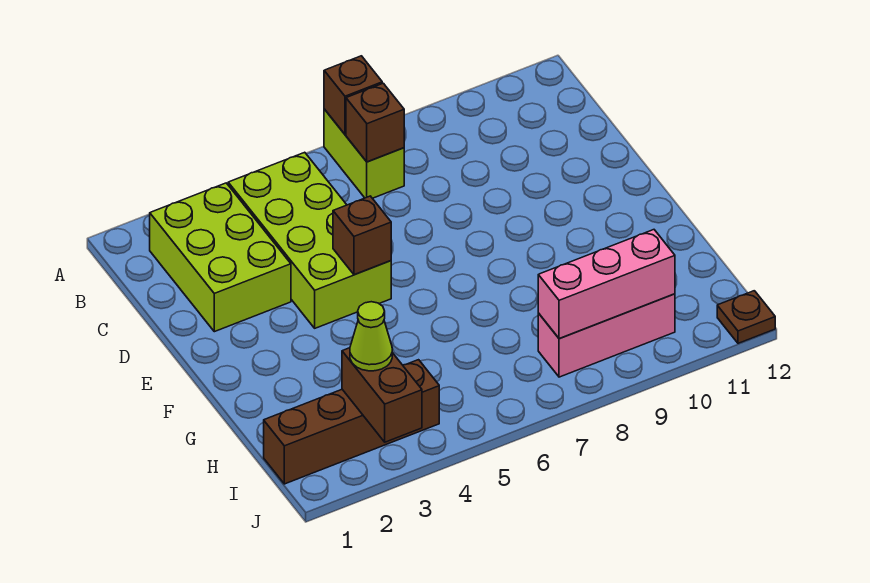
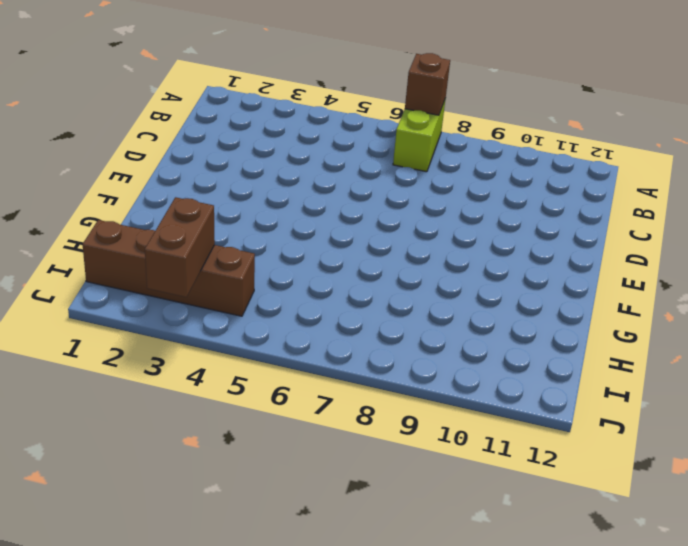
none -> lime 2x3 brick [150,183,291,332]
none -> lime 2x4 brick [228,152,391,328]
none -> pink 1x3 brick [538,294,675,377]

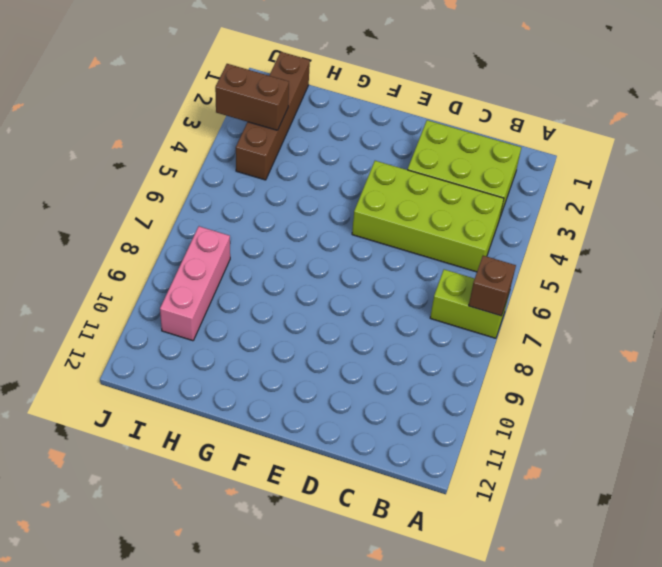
none -> brown 1x1 plate [717,291,775,343]
none -> brown 1x1 brick [346,83,404,162]
none -> brown 1x1 brick [333,196,391,275]

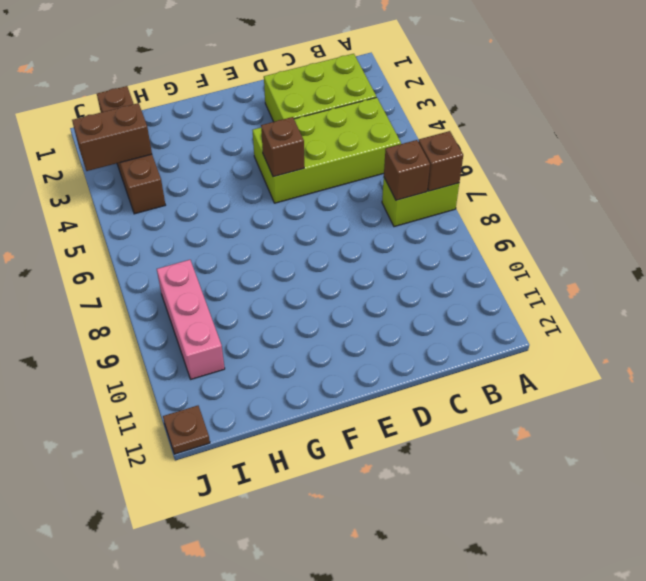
none -> pink 1x3 brick [538,230,675,339]
none -> lime 1x1 cone [350,302,392,371]

